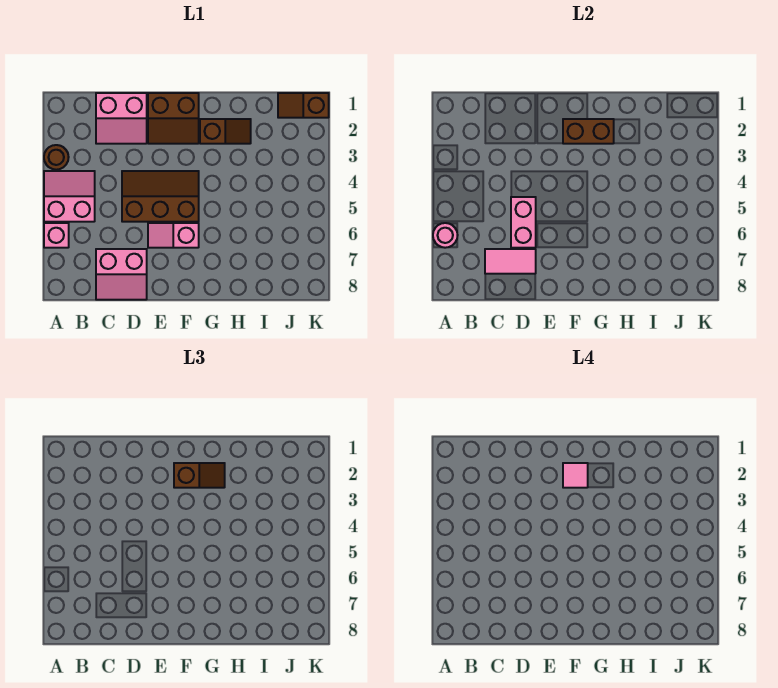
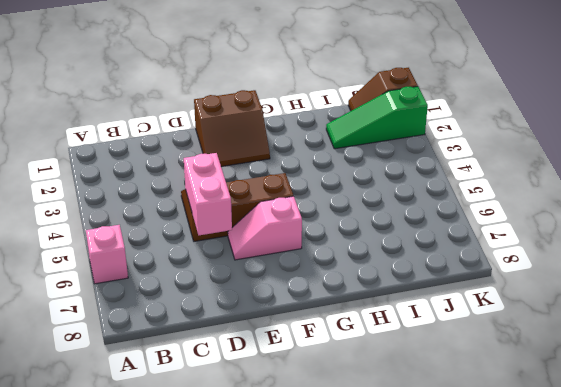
green 1x3 slope [326,87,428,149] -> none
none -> brown 1x1 round brick [44,145,69,170]
none -> pink 2x2 slope [44,171,95,222]
none -> pink 2x2 slope [96,93,147,144]

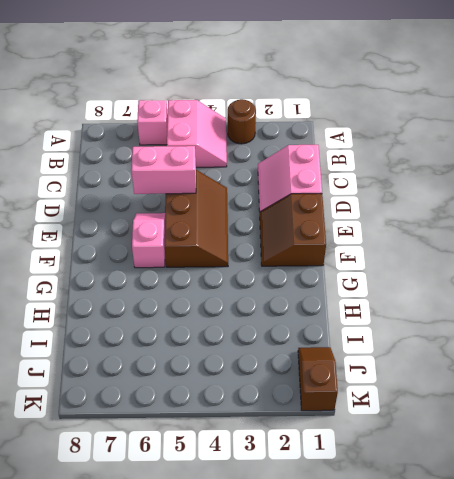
none -> pink 2x2 slope [96,249,147,300]
none -> brown 1x2 slope [200,119,251,144]
none -> pink 1x1 round brick [433,223,458,248]

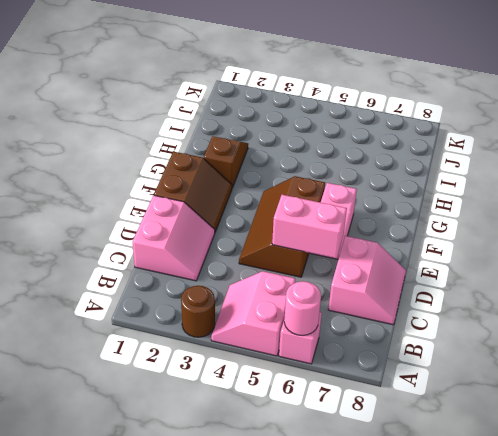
none -> brown 1x2 slope [278,93,329,118]
none -> pink 1x2 tile [485,249,536,274]
none -> brown 1x2 brick [563,119,614,144]

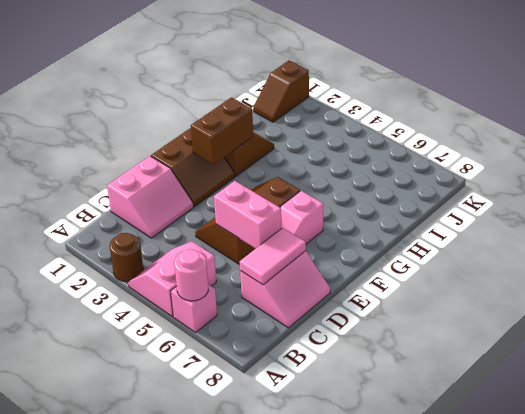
none -> brown 1x2 slope [174,463,225,488]
none -> pink 1x1 tile [563,463,588,488]

